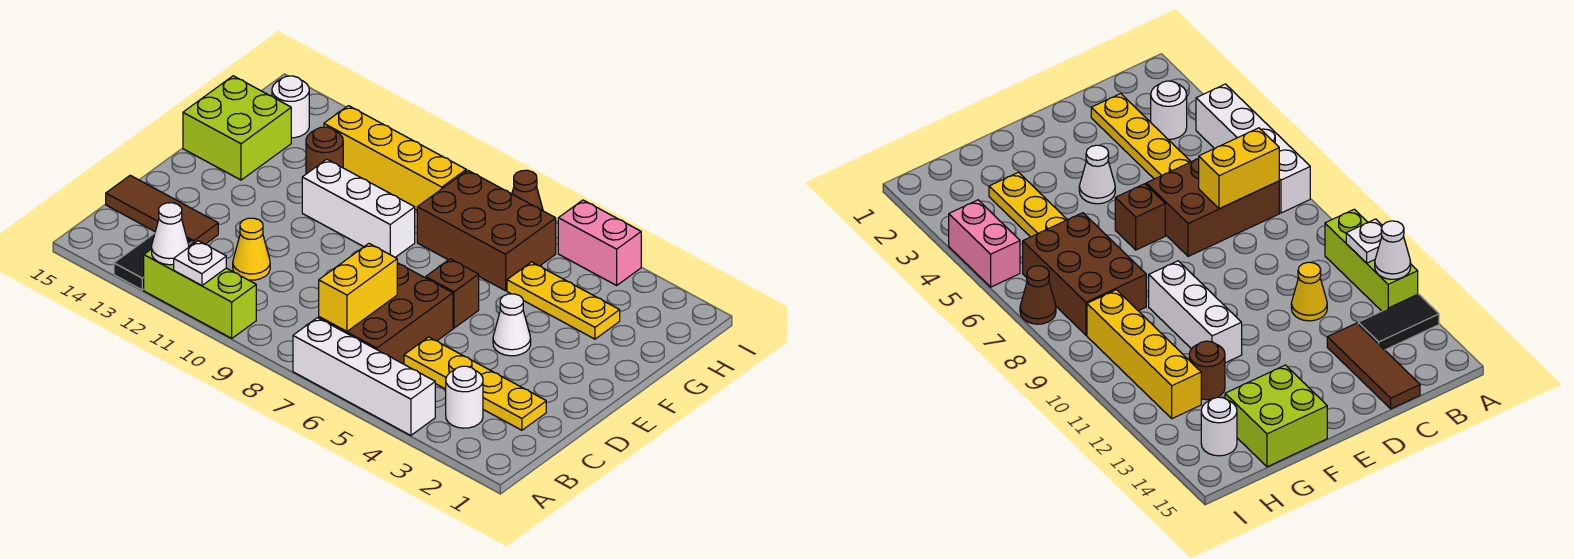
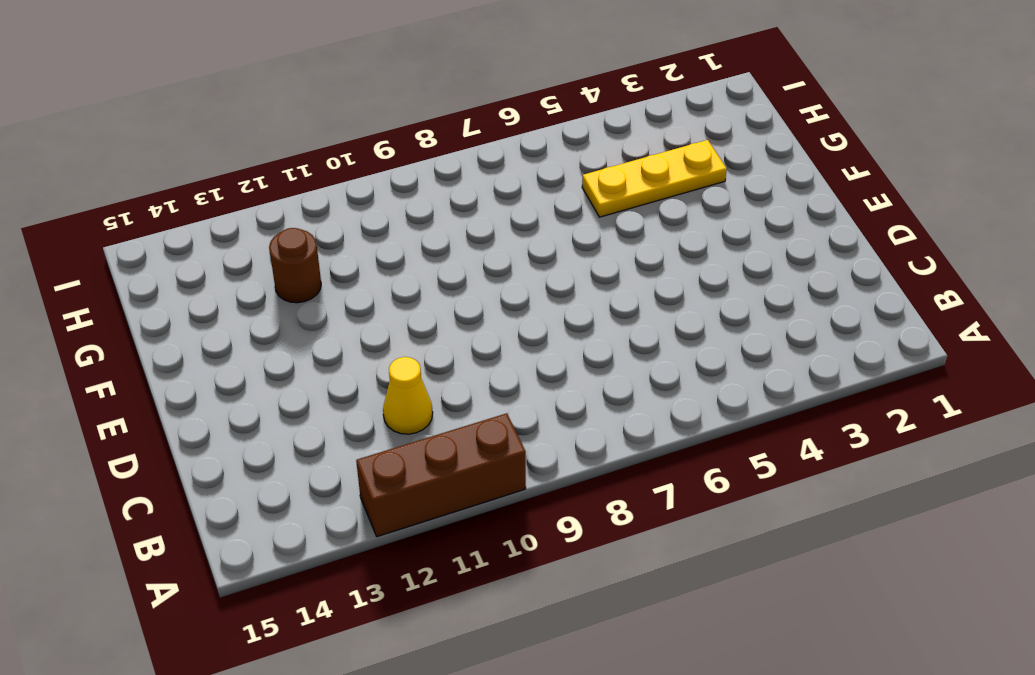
brown 1x3 brick [356,413,526,537] -> lime 1x3 brick [144,249,256,338]
none -> white 1x4 brick [293,318,435,435]
none -> black 1x2 tile [114,233,193,290]
none -> white 1x1 round brick [446,366,483,428]

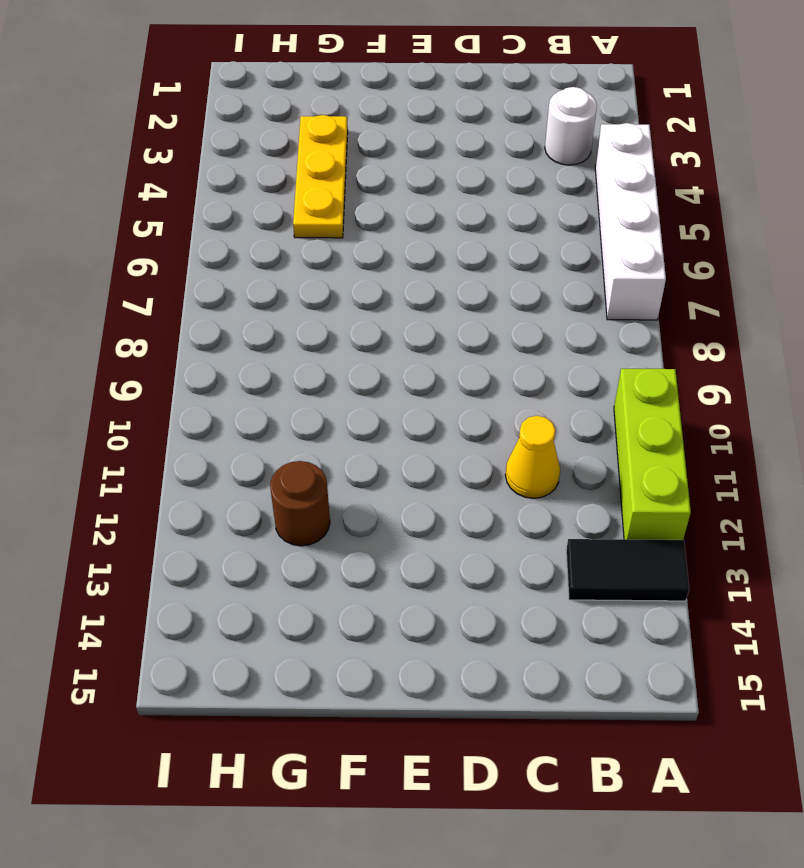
none -> brown 2x3 brick [319,263,453,364]
none -> yellow 1x4 plate [404,337,546,430]
none -> brown 1x3 tile [106,175,218,244]

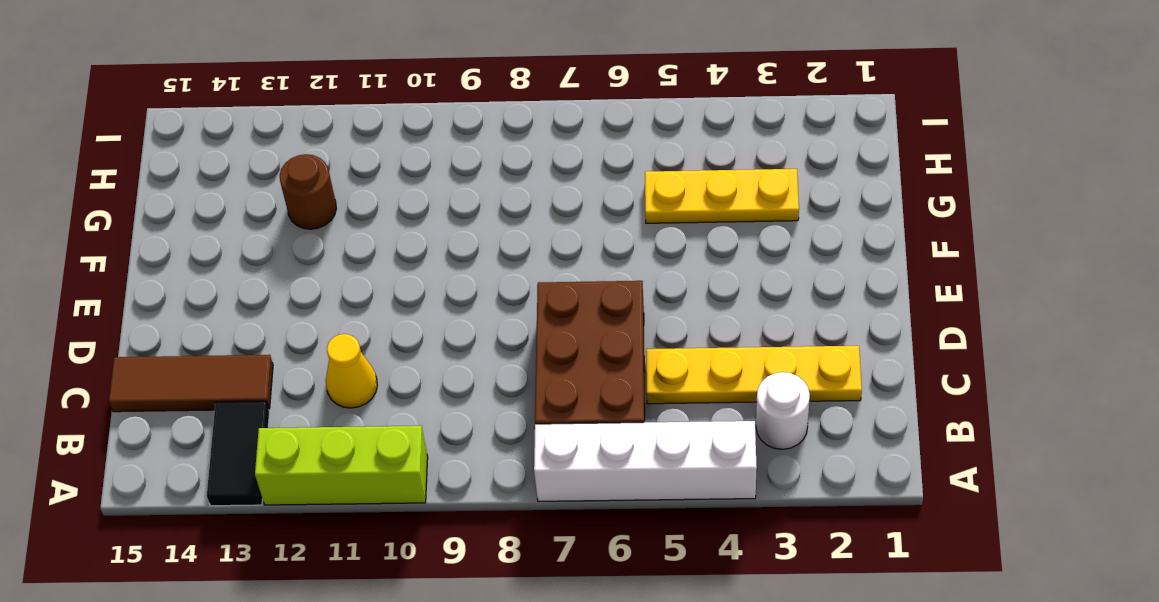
none -> white 1x1 cone [493,294,531,356]
none -> brown 1x1 brick [426,259,479,328]
none -> white 1x3 brick [302,159,415,257]

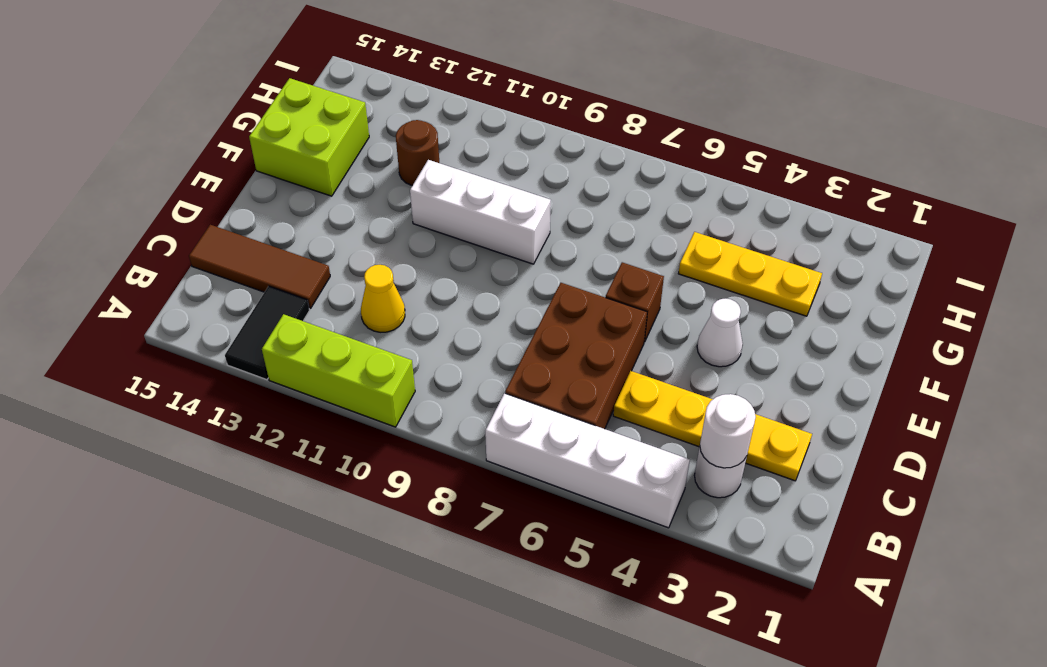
white 1x1 round brick [700,394,756,468] -> white 1x1 round brick moved to [272,76,309,138]
none -> brown 2x3 brick [417,170,556,291]
none -> yellow 1x4 brick [324,106,466,210]
none -> pink 1x2 brick [558,200,641,285]

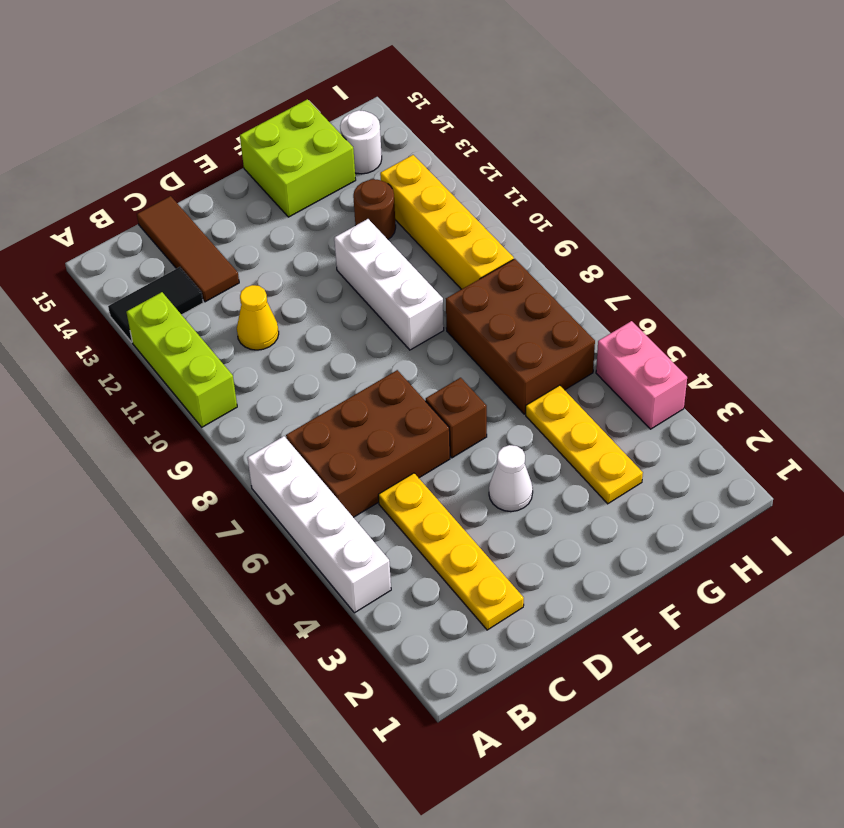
none -> white 1x1 round brick [446,366,483,428]
none -> brown 1x1 cone [512,170,543,211]
none -> white 1x1 plate [174,241,226,286]

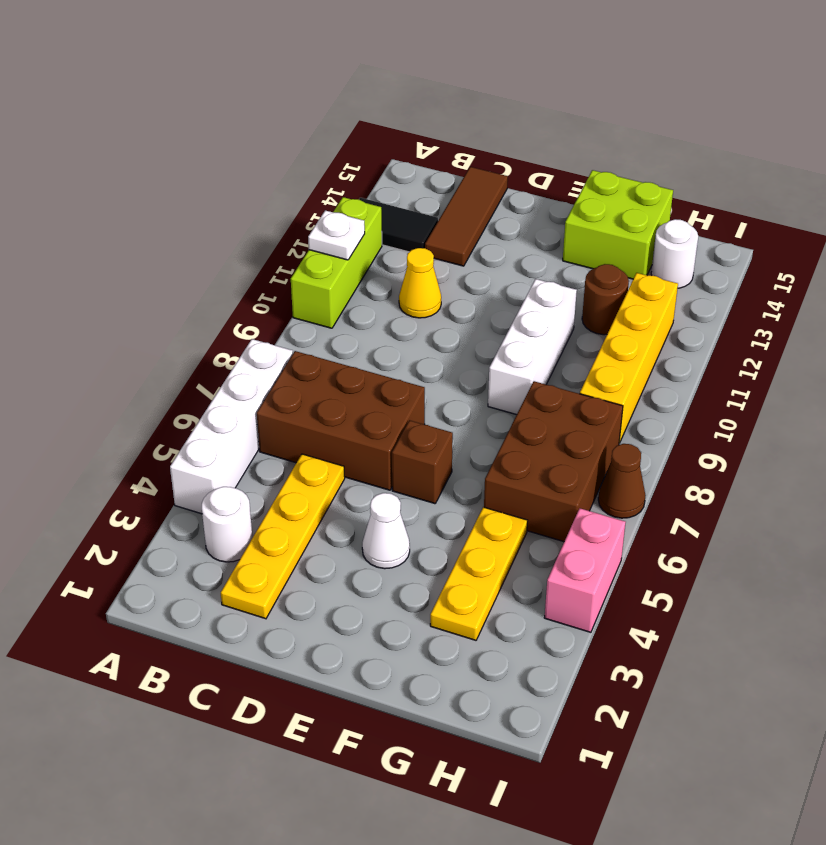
none -> white 1x1 cone [152,203,189,265]
none -> yellow 1x2 brick [319,244,397,331]

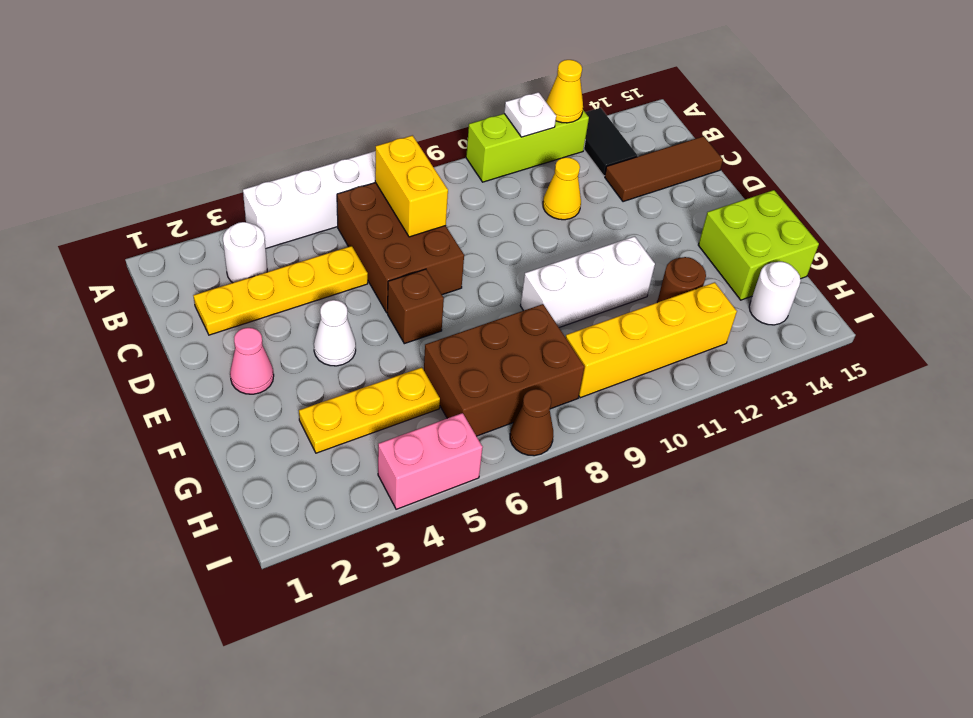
yellow 1x1 cone [546,60,583,123] -> white 1x1 cone [152,203,189,265]
pink 1x1 cone [230,328,274,394] -> none

